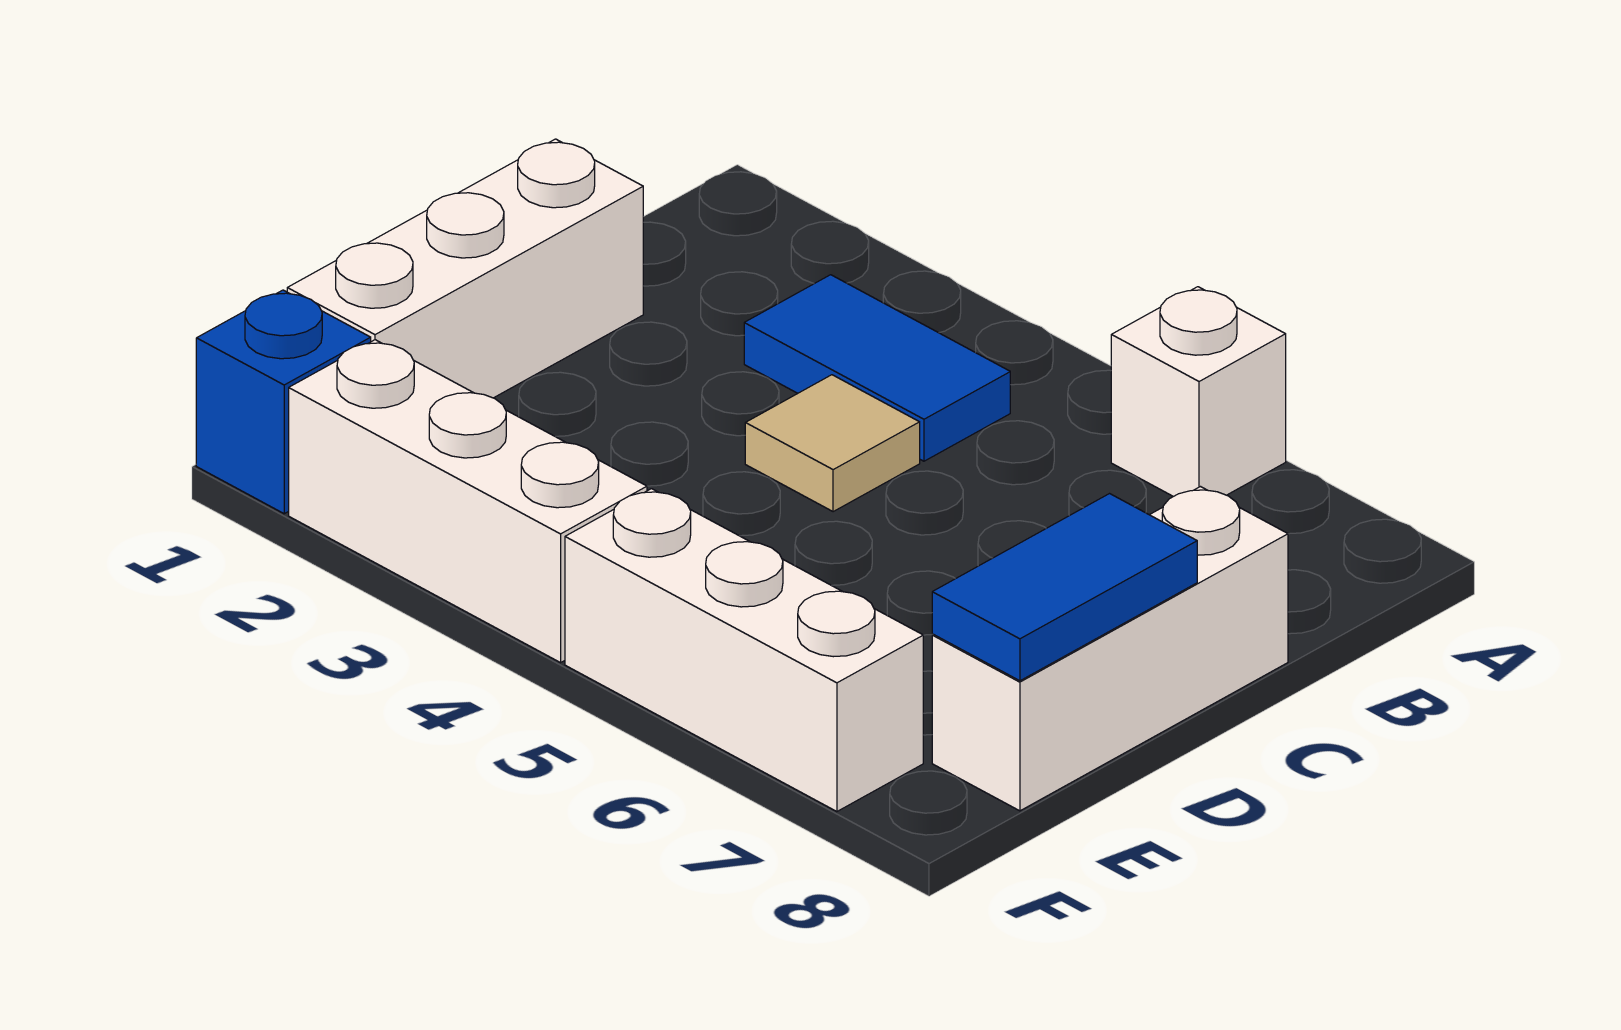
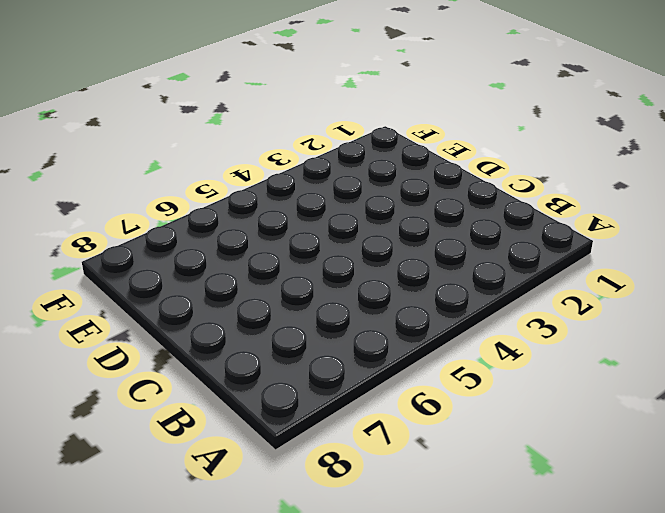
none -> white 1x1 brick [1111,287,1286,497]
none -> blue 1x2 tile [744,275,1010,461]

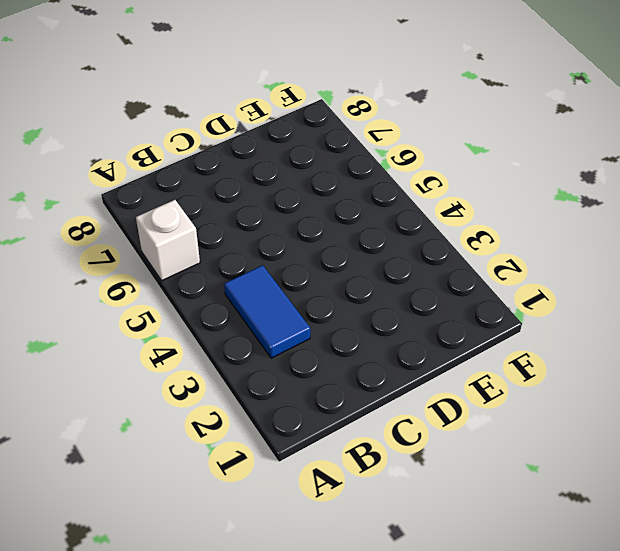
none -> white 1x3 brick [287,139,643,398]
none -> tan 1x1 tile [745,375,920,512]

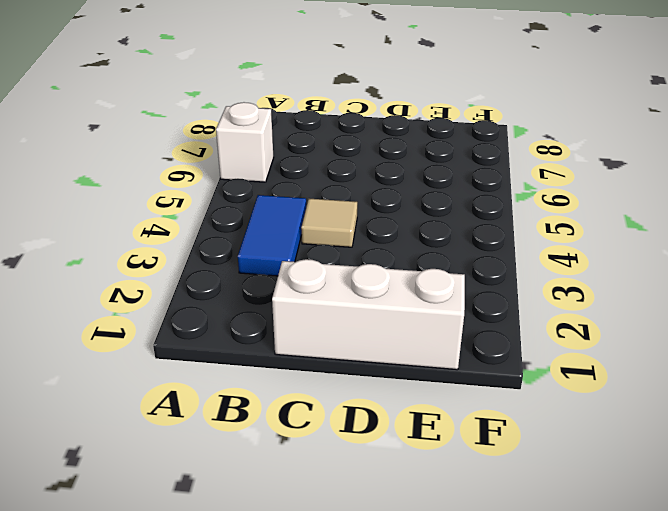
none -> white 1x3 brick [932,487,1288,811]
none -> blue 1x1 brick [196,290,371,514]

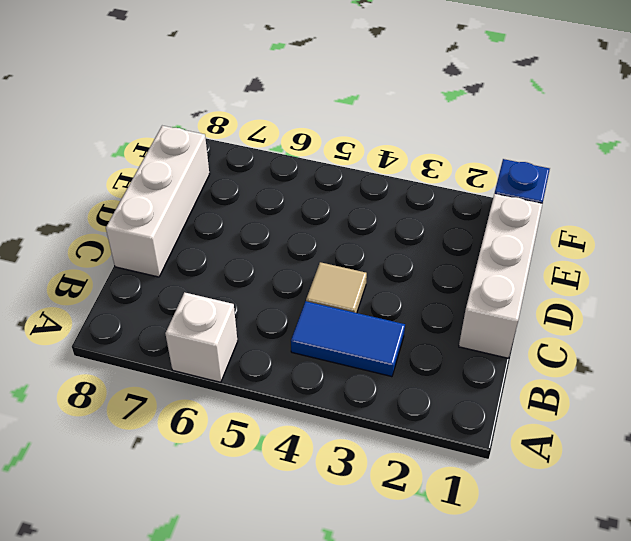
none -> white 1x3 brick [289,340,647,663]
none -> white 1x3 brick [565,489,923,812]

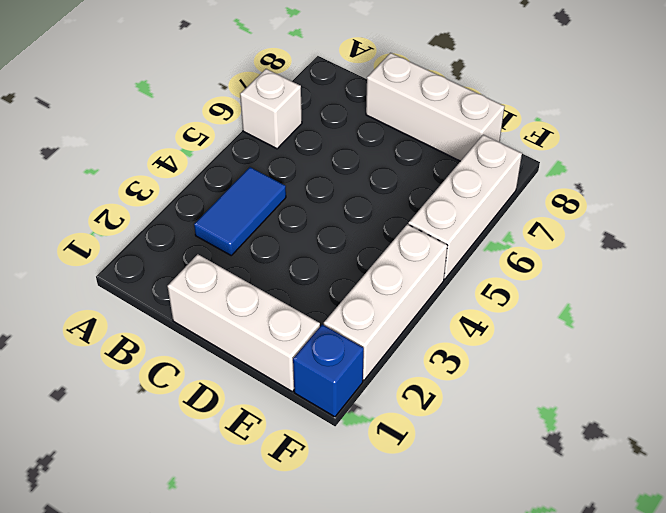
none -> tan 1x1 tile [745,375,920,512]
none -> blue 1x2 tile [932,494,1197,681]

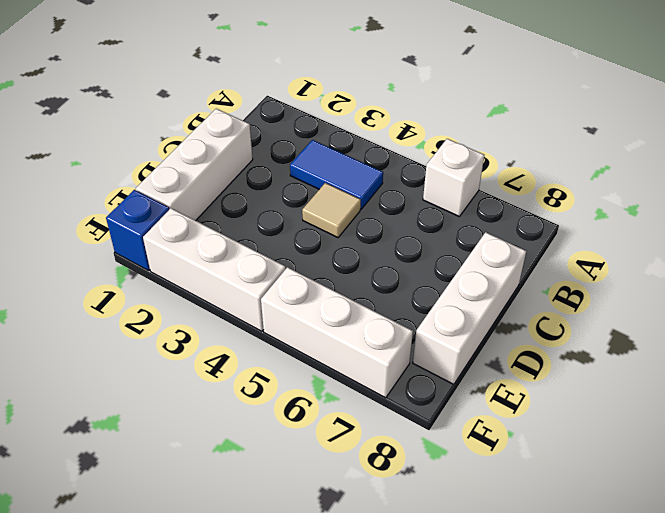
none -> blue 1x2 tile [932,494,1197,681]

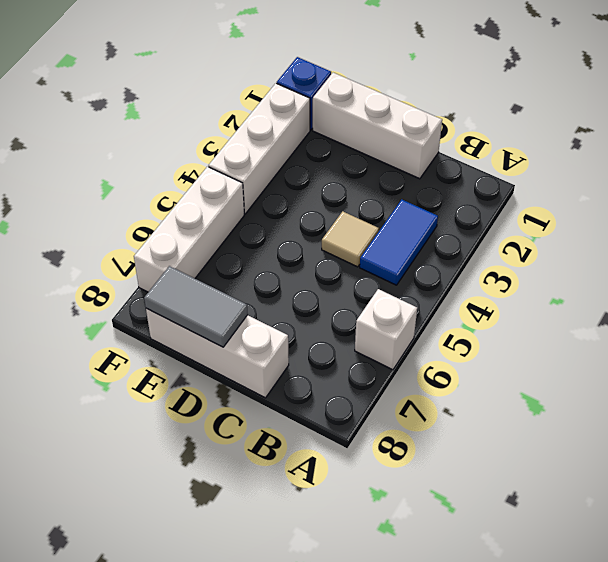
grey 1x2 tile [144,266,248,347] -> blue 1x2 tile [932,494,1197,681]

